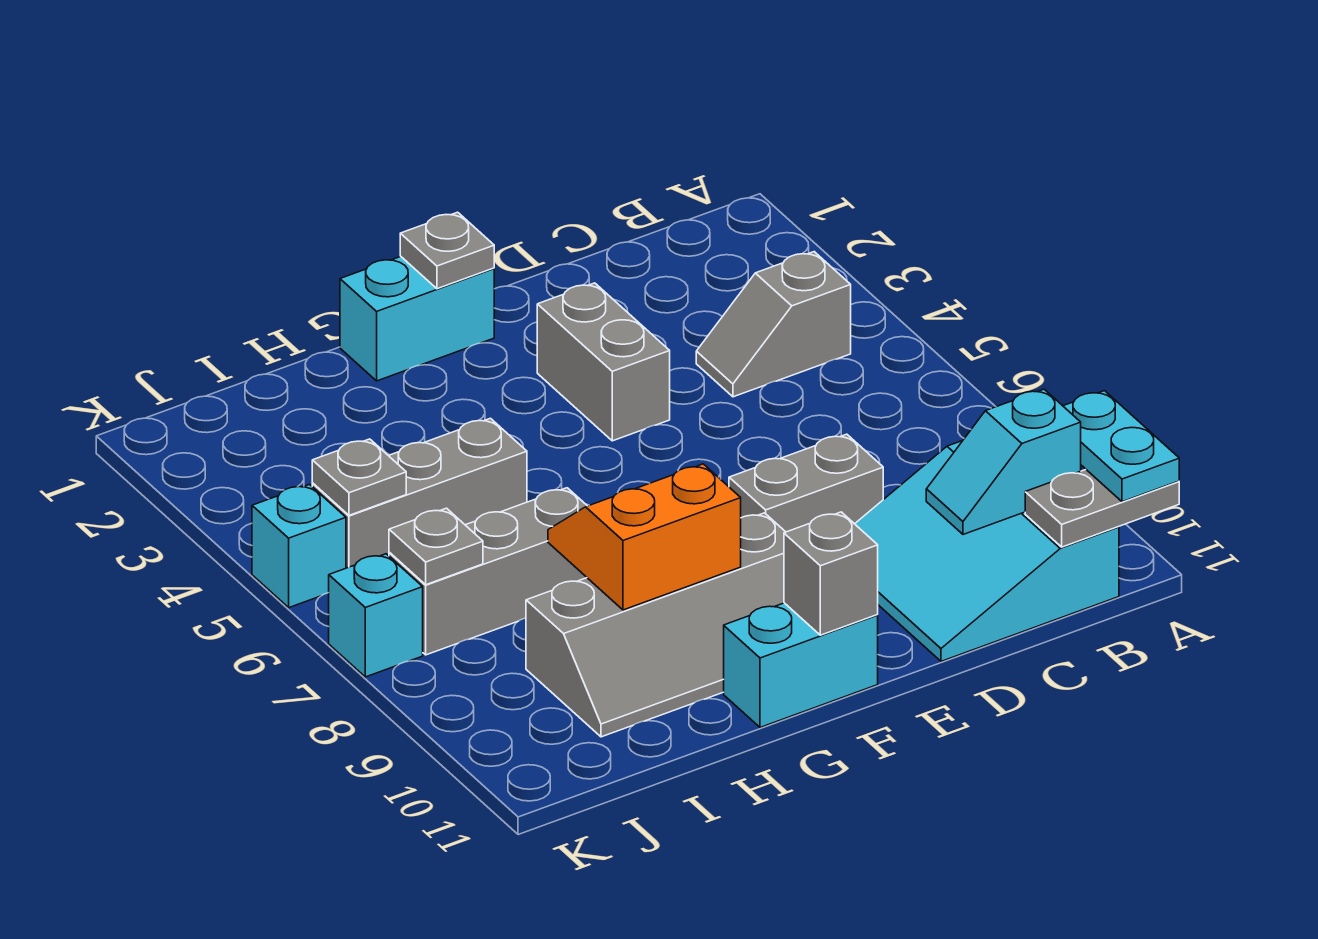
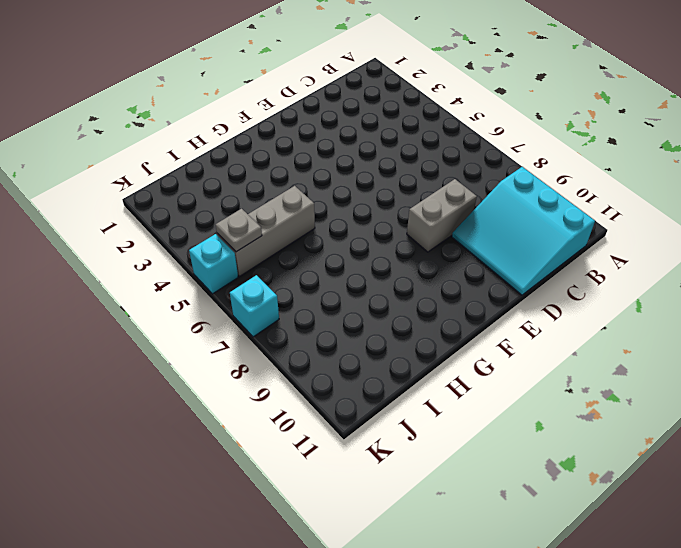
none -> grey 1x2 slope [696,252,851,397]
none -> grey 1x2 brick [537,283,670,441]
none -> cyan 1x2 brick [340,257,494,381]

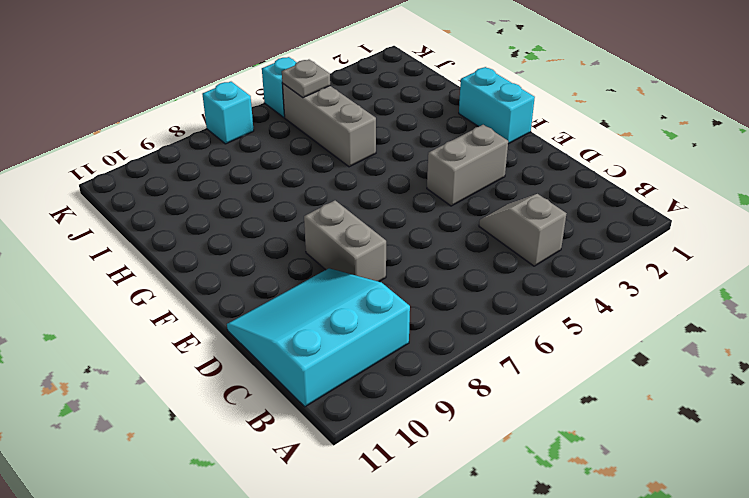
none -> grey 2x4 slope [526,513,785,737]
none -> cyan 1x2 brick [724,603,878,727]
none -> grey 1x3 brick [389,488,587,655]

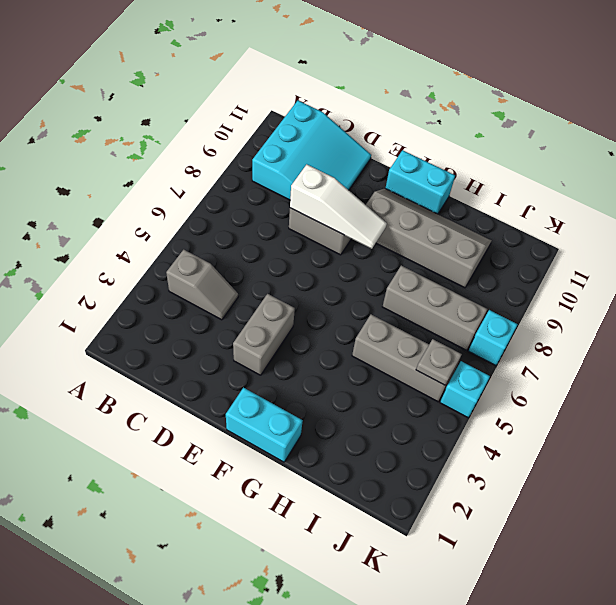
white 1x3 slope [290,164,387,249] -> none
none -> grey 1x2 plate [1025,470,1179,547]
none -> cyan 1x2 slope [926,389,1081,534]
none -> grey 1x1 plate [400,212,494,289]

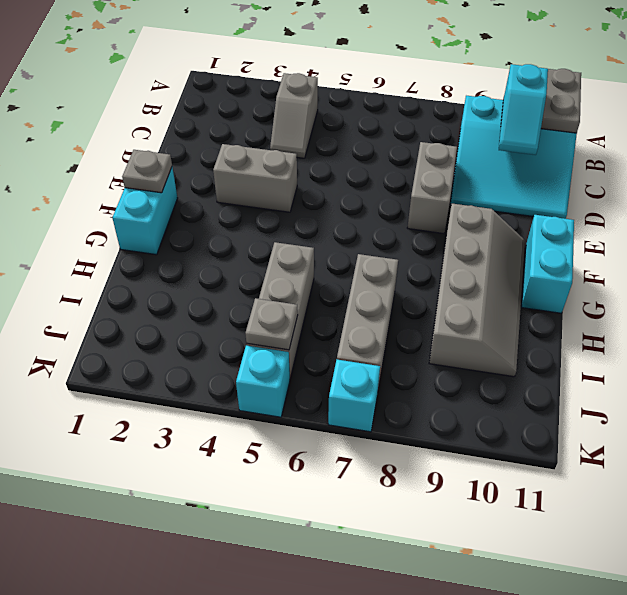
none -> grey 1x1 brick [784,512,878,635]
none -> orange 2x2 slope [548,464,741,610]
none -> grey 1x1 plate [389,508,483,585]

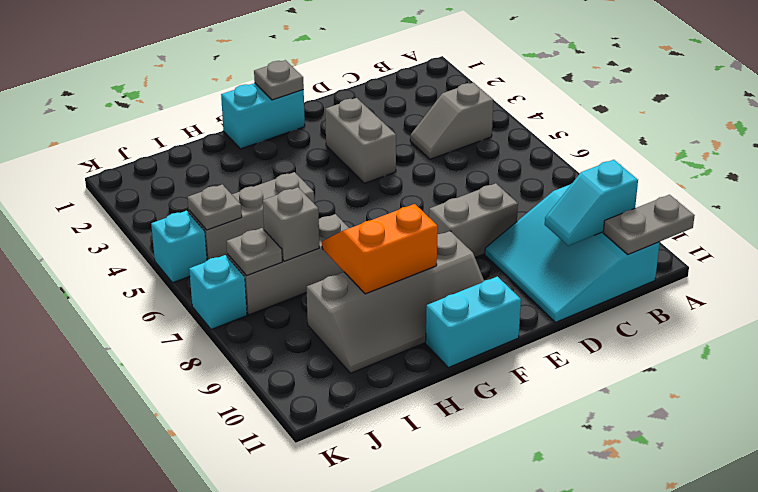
grey 1x1 brick [263,187,319,261] -> grey 1x1 brick moved to [784,512,878,635]
none -> cyan 1x2 plate [1063,391,1179,502]

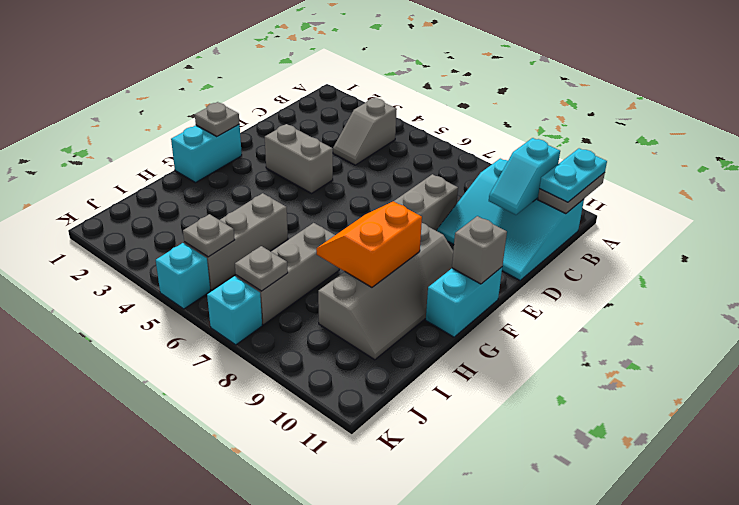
cyan 1x2 plate [539,148,607,202] -> cyan 1x2 plate turned to [1063,391,1179,502]

